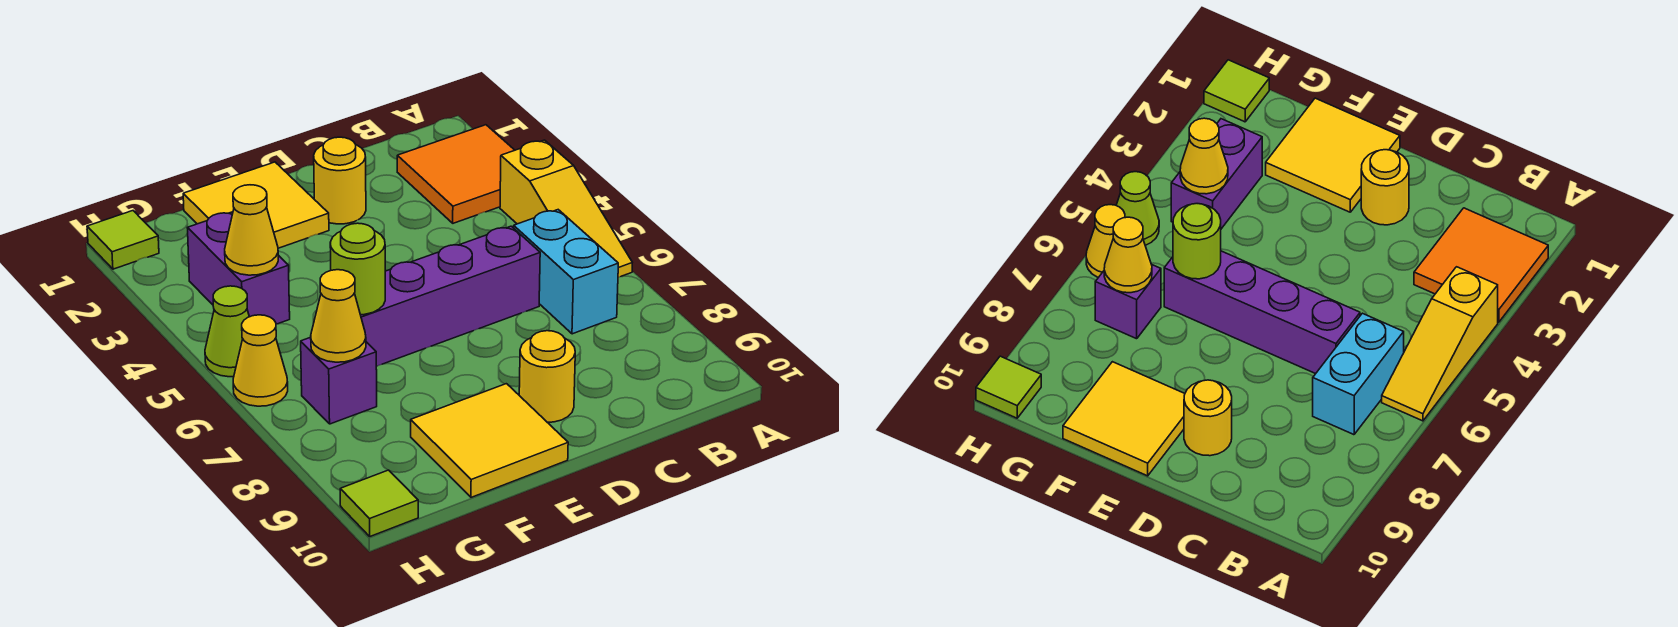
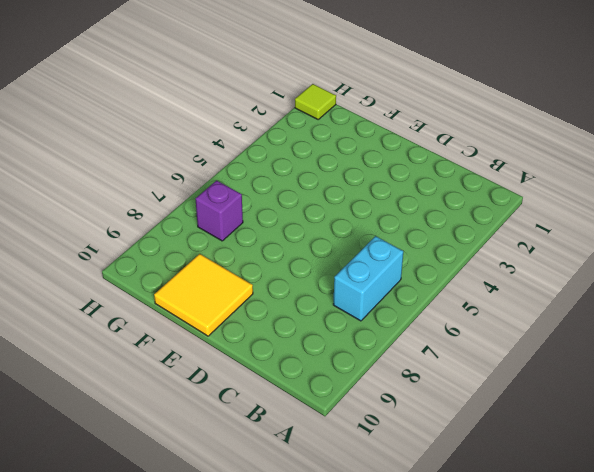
none -> orange 2x2 tile [397,125,515,223]
none -> yellow 1x3 slope [500,140,632,277]
none -> purple 1x4 brick [361,226,540,366]

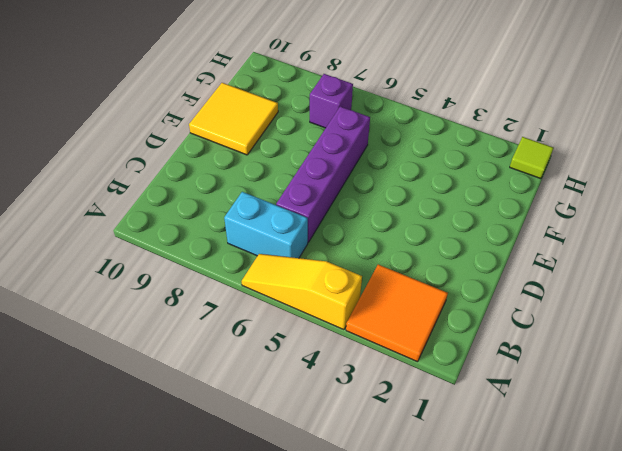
none -> yellow 1x1 round brick [314,137,366,224]
none -> yellow 1x1 round brick [519,331,575,422]
none -> yellow 2x2 tile [183,162,329,248]

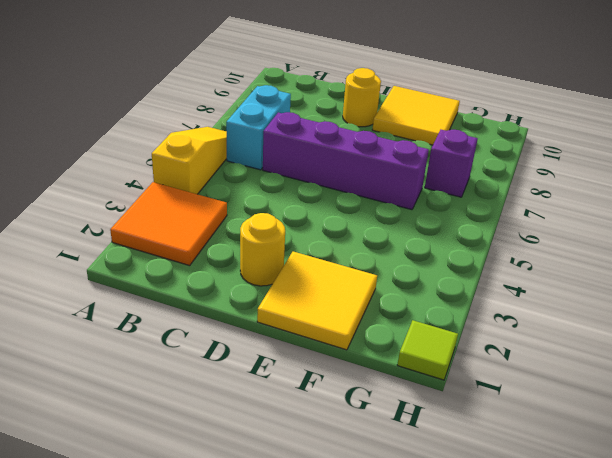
none -> purple 1x2 brick [188,212,290,324]
none -> lime 1x1 cone [205,286,249,377]
none -> yellow 1x1 cone [233,315,288,406]

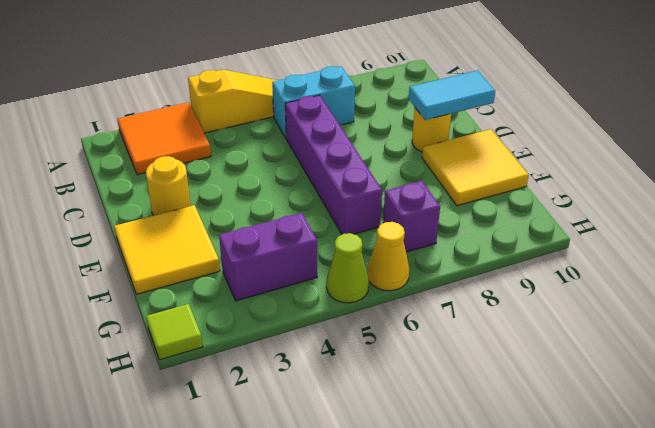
cyan 1x2 tile [409,70,495,120] -> none
none -> lime 1x1 tile [340,470,418,536]
none -> lime 1x1 round brick [330,223,385,315]
none -> yellow 1x1 cone [225,185,278,275]

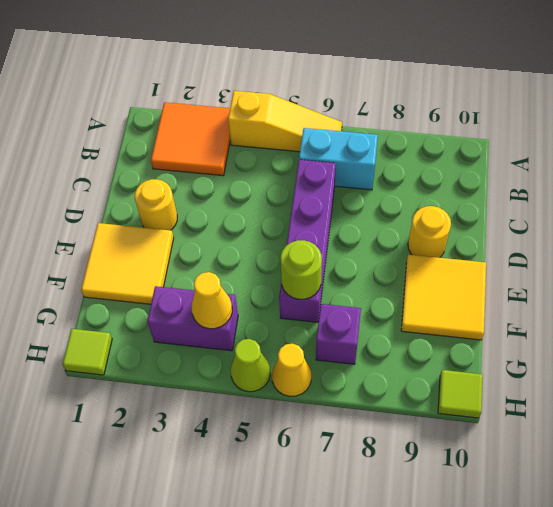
none -> yellow 1x1 cone [311,270,366,362]

